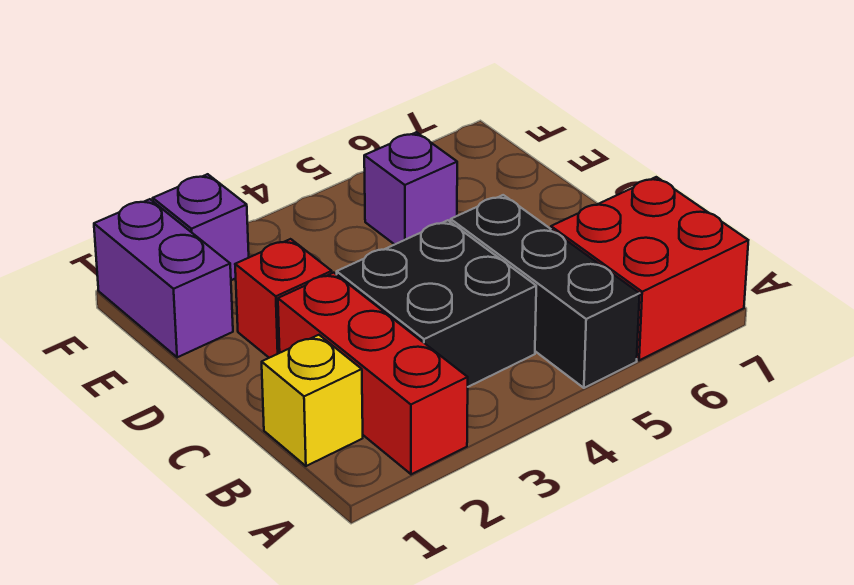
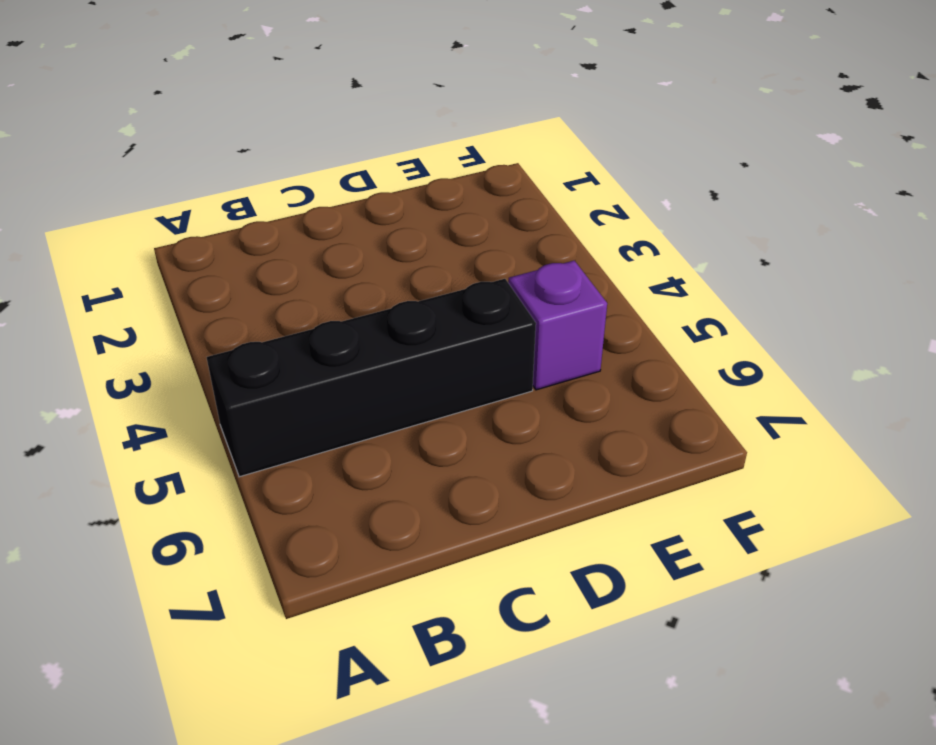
black 1x4 brick [207,279,536,477] -> black 1x3 brick [451,195,640,388]
none -> red 1x3 brick [278,273,468,474]
none -> red 2x2 brick [551,177,748,360]

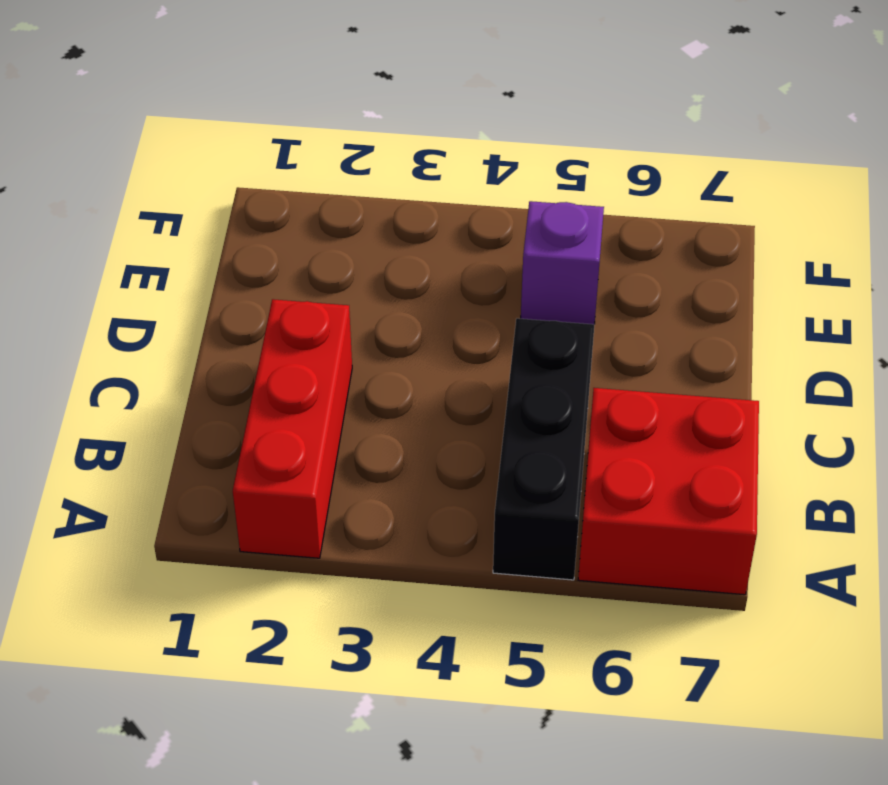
none -> yellow 1x1 brick [262,335,363,466]
none -> black 2x2 brick [337,220,536,387]

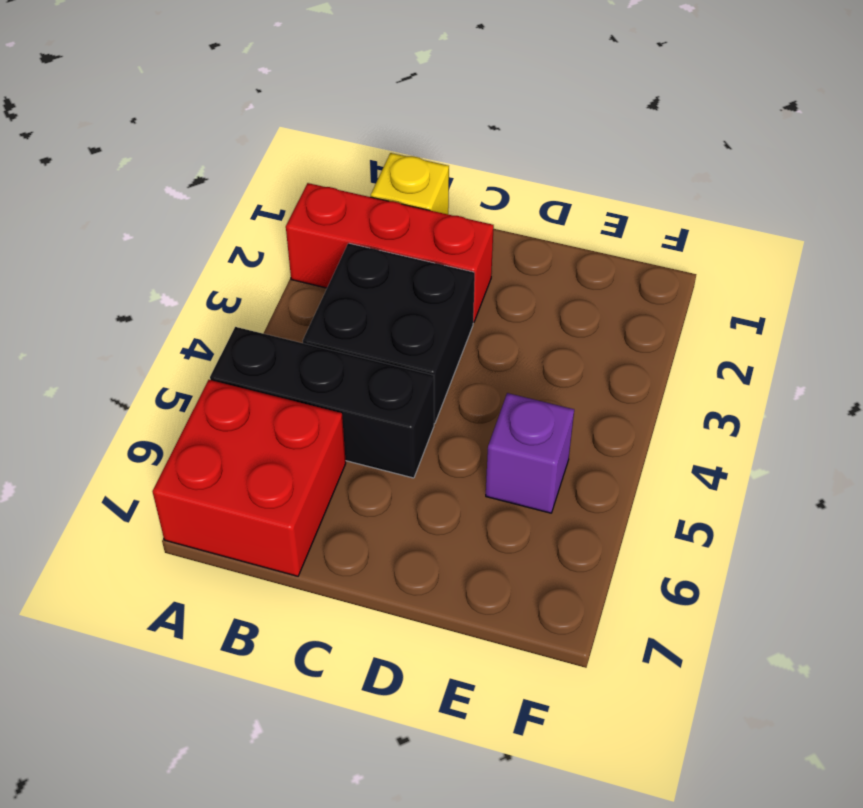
none -> red 1x1 brick [235,239,332,358]
none -> purple 1x2 brick [94,199,233,357]

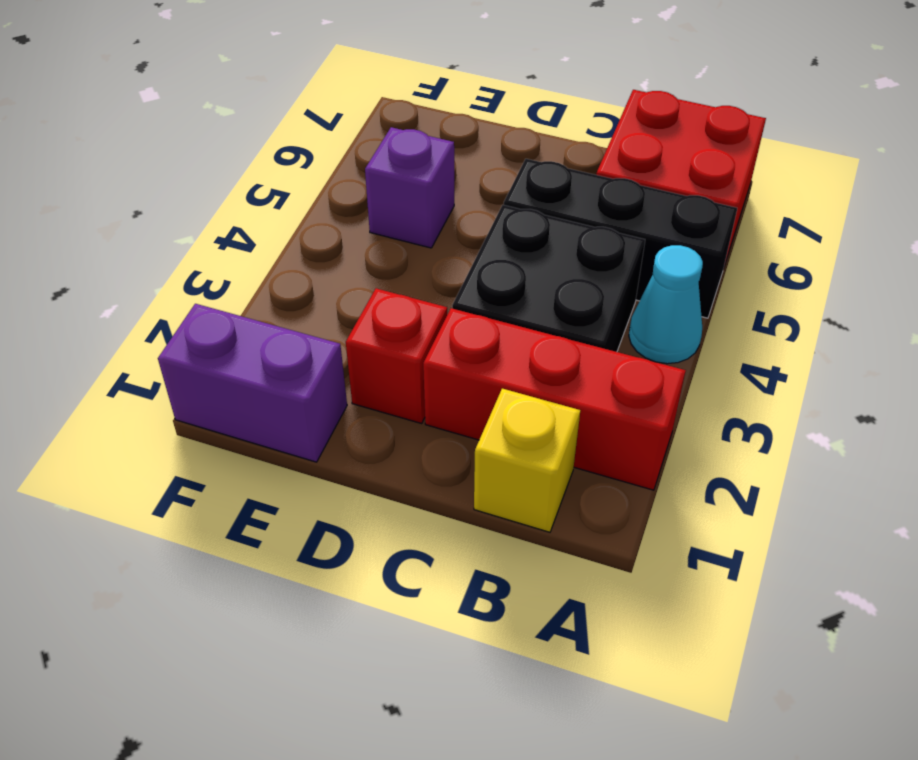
cyan 1x1 cone [629,245,703,364] -> none
none -> purple 1x1 brick [153,174,249,280]

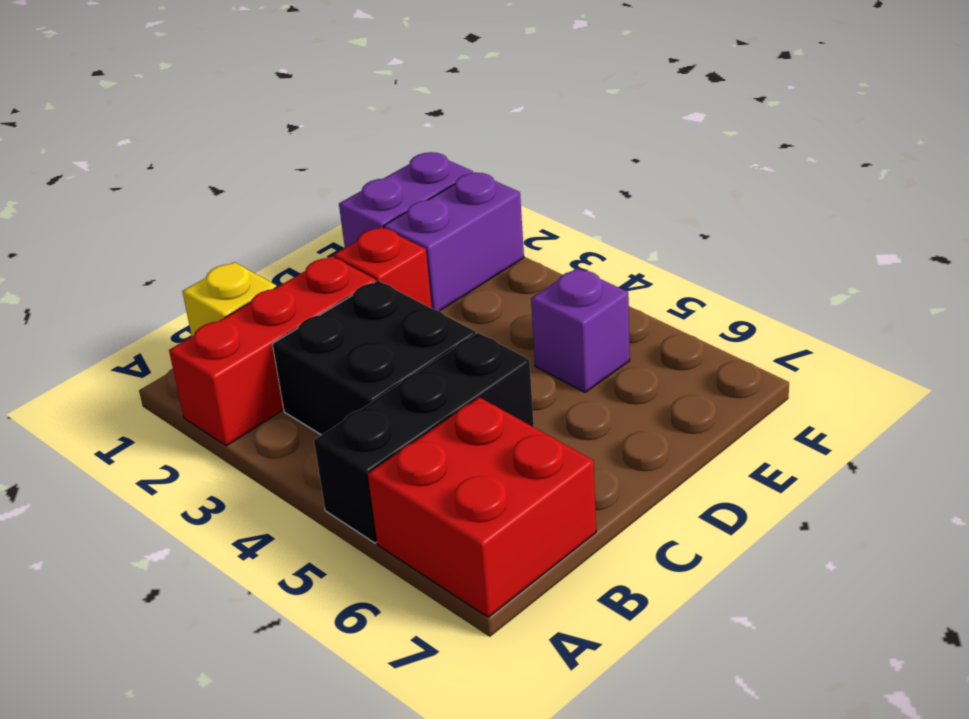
purple 1x2 brick [384,172,524,311] -> purple 1x1 brick [153,174,249,280]

